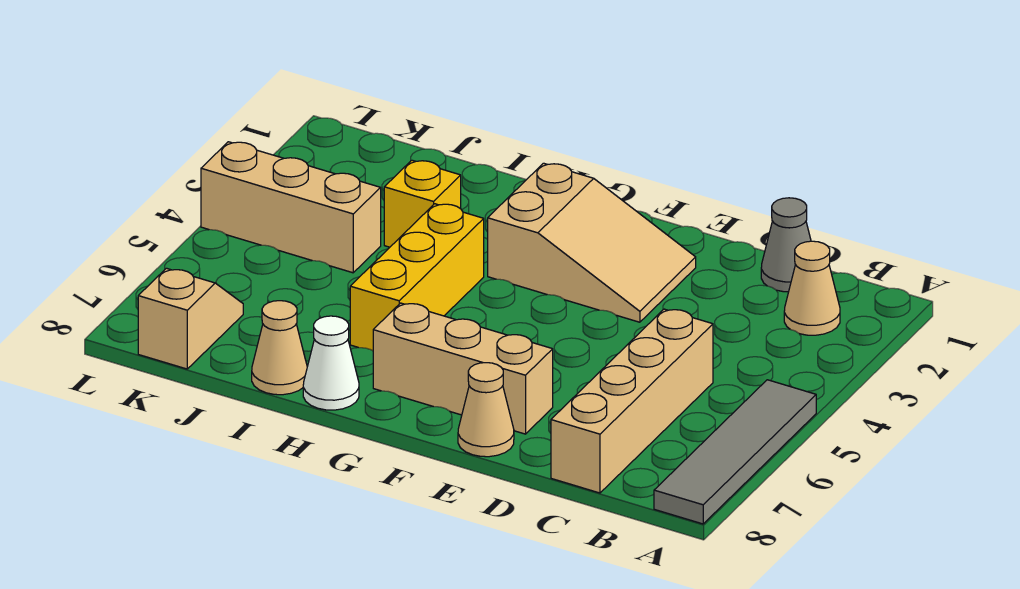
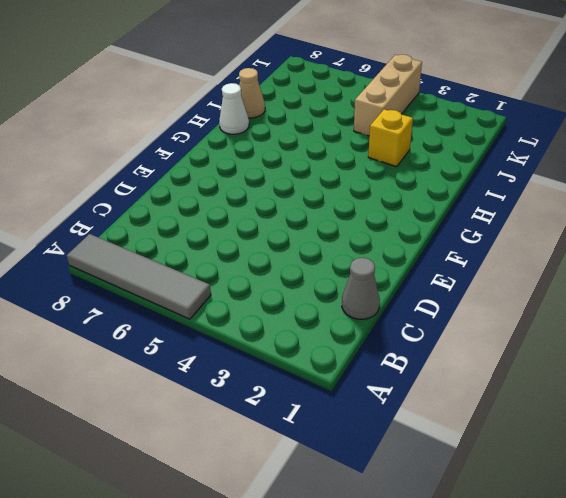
none -> tan 1x1 cone [784,241,840,335]
none -> tan 1x4 brick [551,309,713,493]
none -> tan 2x3 slope [488,163,696,322]

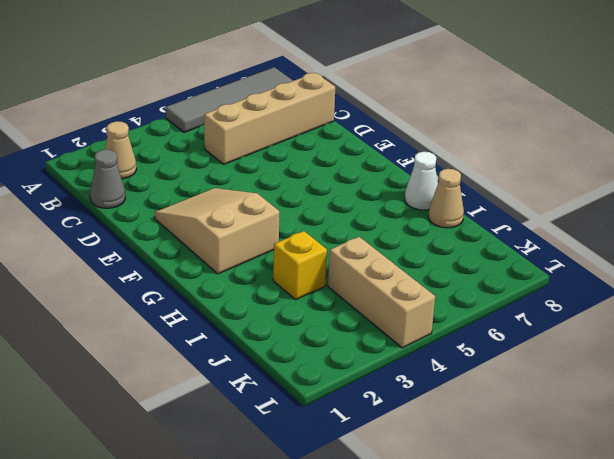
none -> tan 1x3 brick [373,303,553,434]
none -> tan 1x1 cone [458,363,514,457]
none -> yellow 1x3 brick [350,204,484,351]

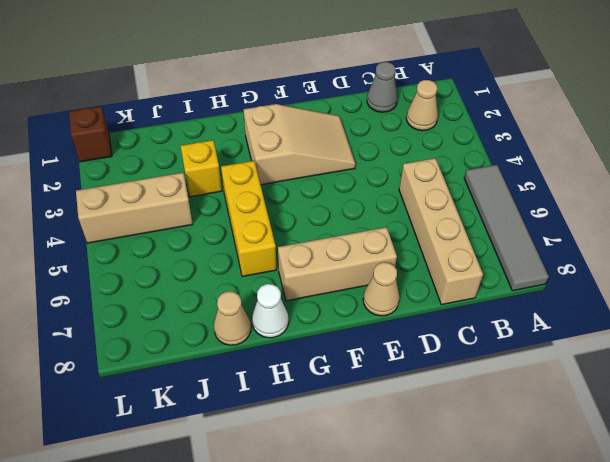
brown 1x1 brick [69,106,112,162] -> none
none -> tan 1x2 slope [138,268,243,369]

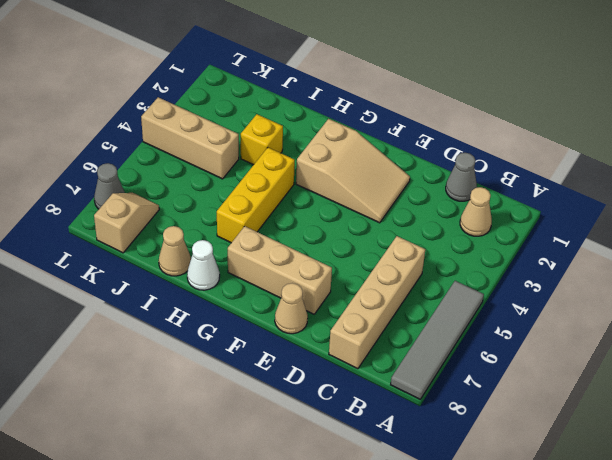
grey 1x1 cone [94,163,125,209] -> none

